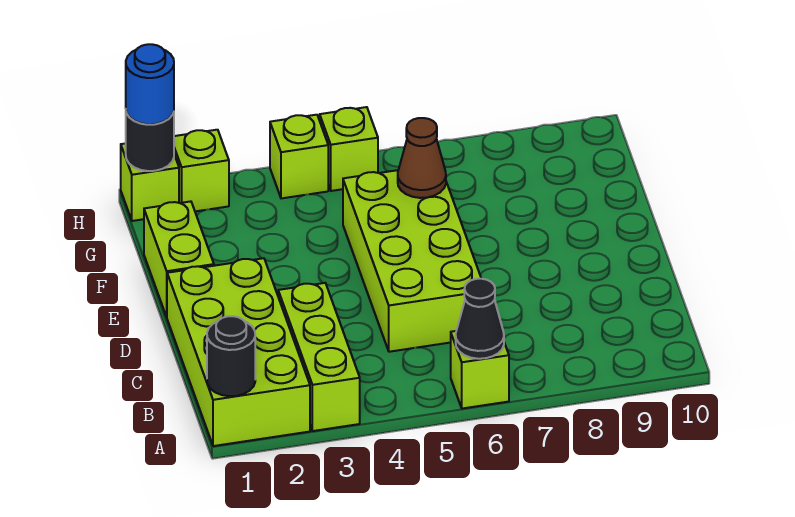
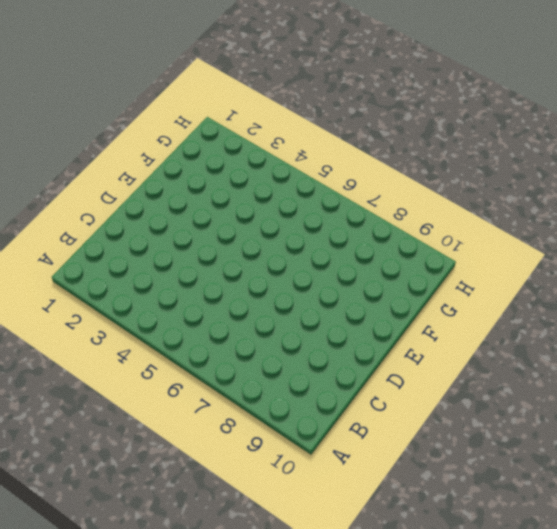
none -> lime 2x4 brick [167,258,310,446]
none -> lime 1x3 brick [278,283,360,431]
none -> lime 1x1 brick [451,331,509,409]

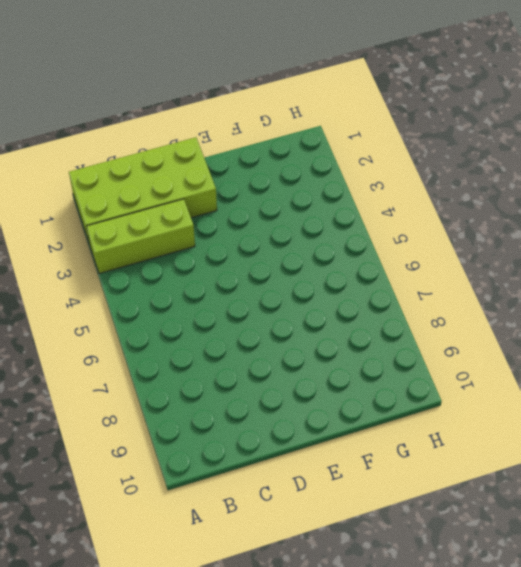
none -> lime 1x1 brick [451,331,509,409]
none -> lime 2x4 brick [343,170,481,352]
none -> lime 1x2 brick [144,201,214,317]

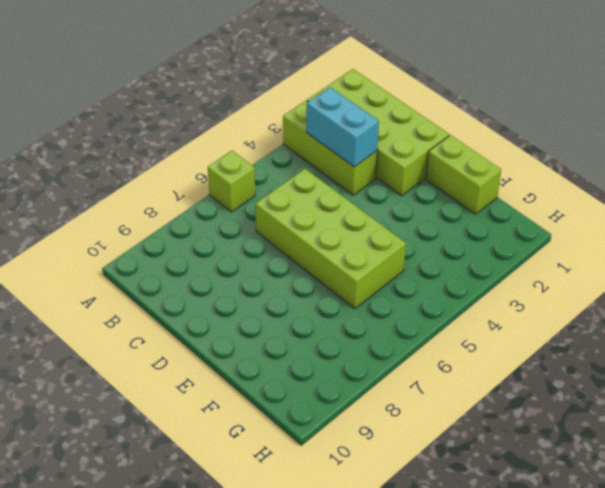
cyan 1x2 brick [307,87,379,167] -> none
none -> lime 1x1 brick [121,143,179,221]
none -> lime 1x1 brick [174,130,229,211]
none -> lime 1x1 brick [270,115,328,198]

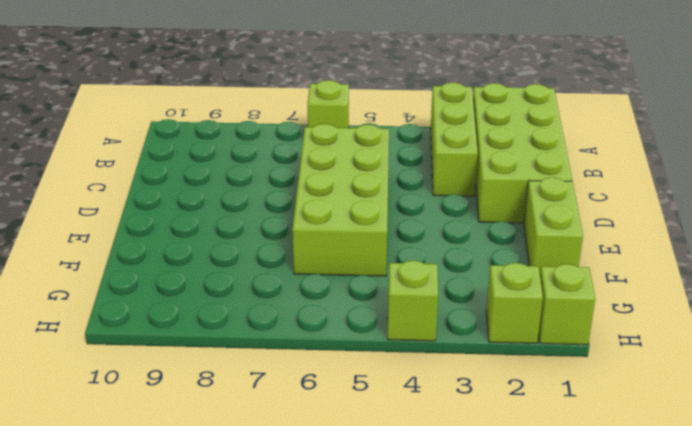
none -> lime 1x1 brick [320,107,378,191]
none -> black 1x1 round brick [207,316,255,396]
none -> black 1x1 cone [456,279,504,359]

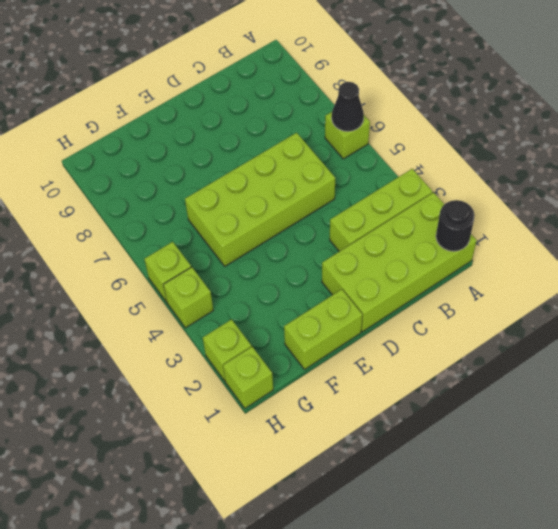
none -> brown 1x1 cone [398,118,446,198]
none -> black 1x1 round brick [126,112,174,171]
none -> blue 1x1 round brick [126,44,174,124]

